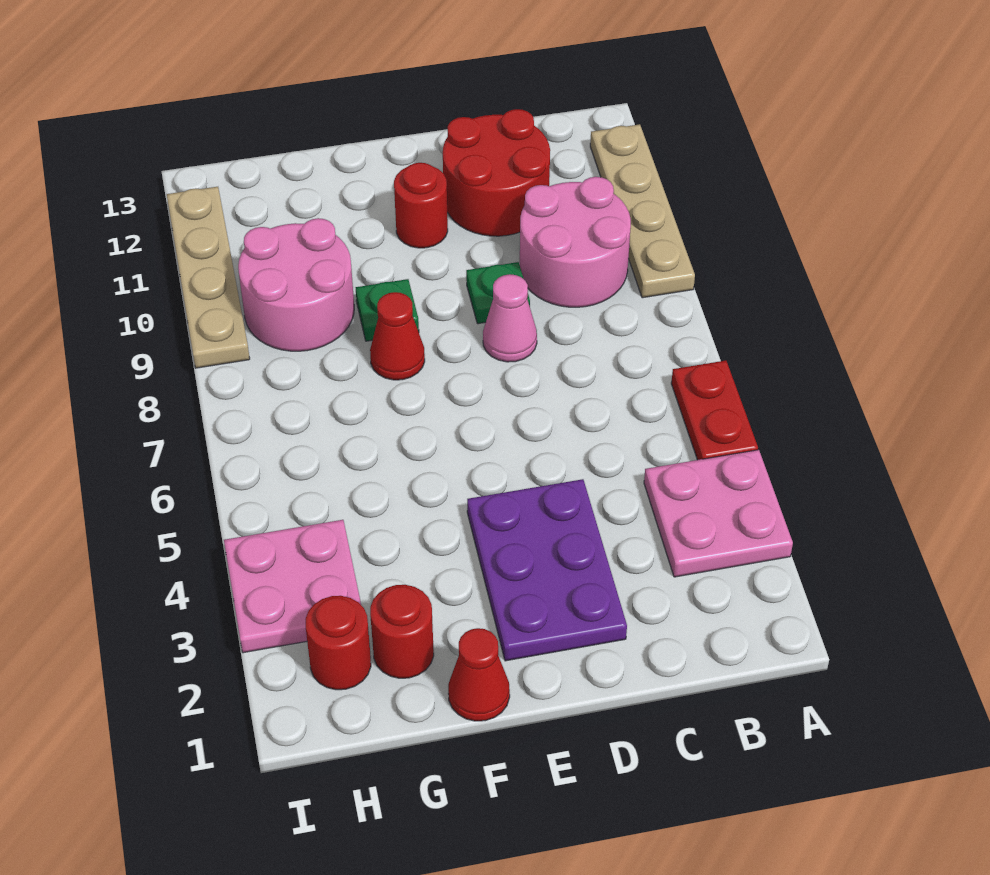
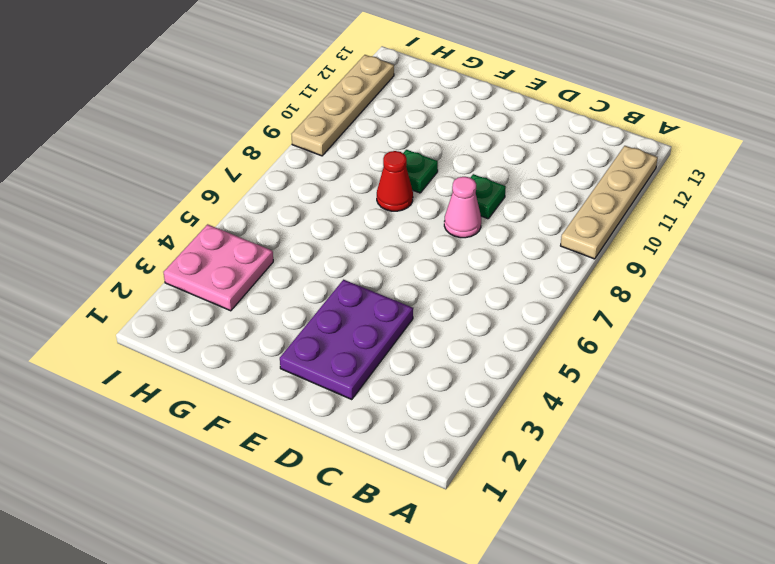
none -> pink 2x2 plate [644,450,793,577]
none -> red 1x2 plate [671,361,758,460]
none -> pink 2x2 round brick [520,177,631,307]

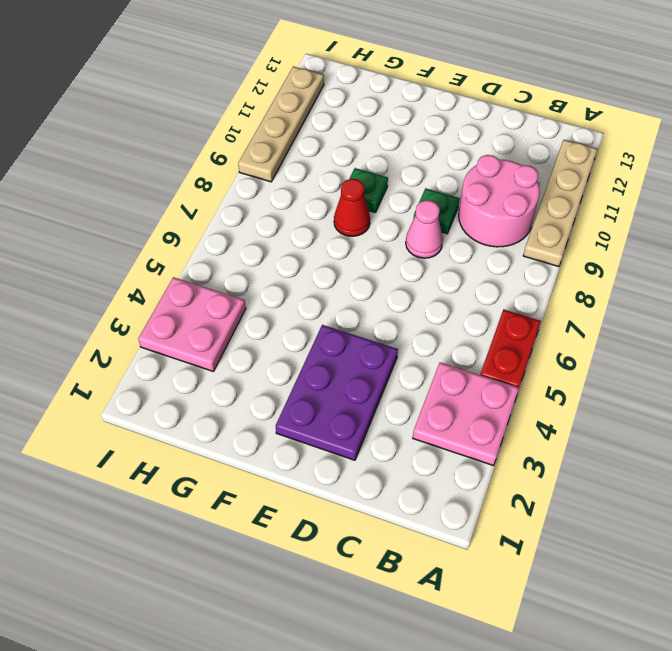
none -> red 2x2 round brick [443,109,550,236]
none -> red 1x1 round brick [394,163,448,248]
none -> red 1x1 cone [448,628,510,721]

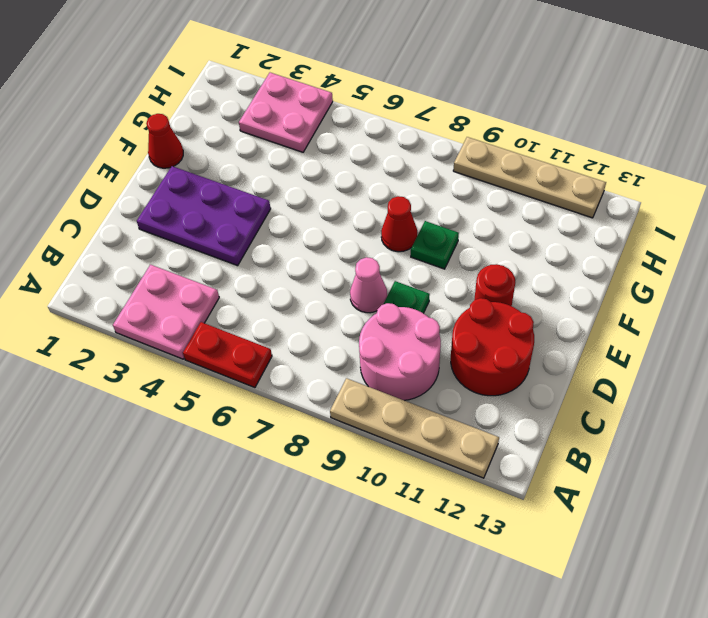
none -> red 1x1 round brick [370,585,434,678]
none -> pink 2x2 round brick [238,218,354,351]
none -> red 1x1 round brick [306,596,371,690]

